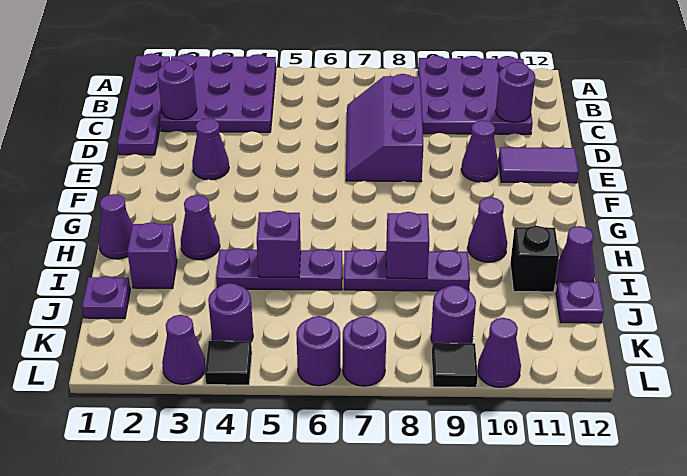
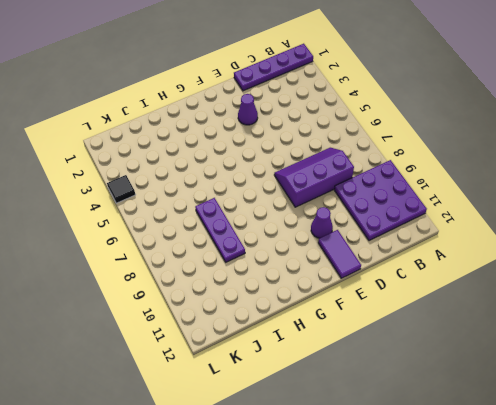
none -> purple 3x3 plate [160,54,276,132]
none -> purple 1x1 cone [99,194,132,259]
none -> purple 1x1 cone [181,195,220,260]

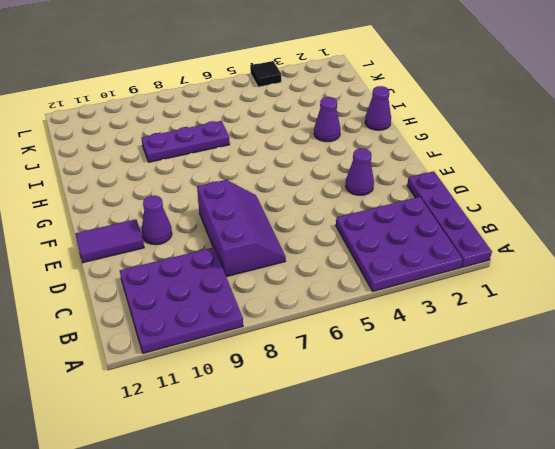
none -> purple 1x1 cone [468,197,507,262]
none -> purple 1x1 brick [127,222,177,289]
none -> purple 1x3 plate [216,248,342,290]

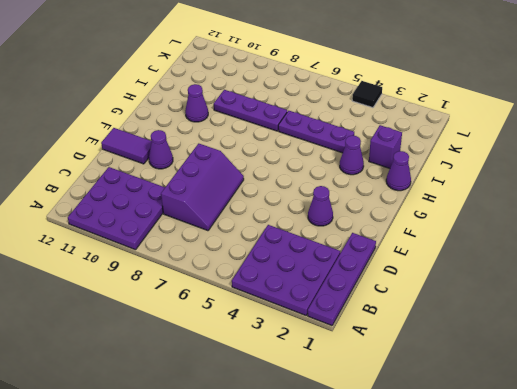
none -> black 1x1 brick [510,226,559,292]
none -> purple 1x1 cone [555,226,595,284]
none -> purple 1x1 plate [82,276,130,319]

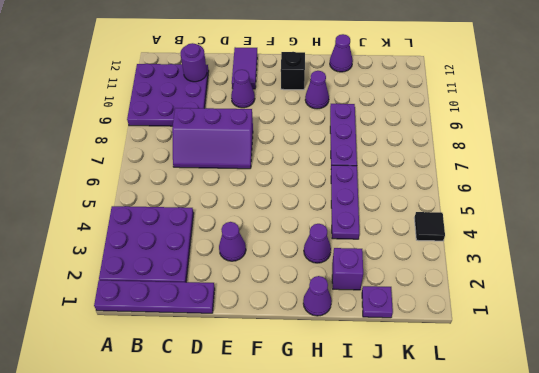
black 1x1 brick [281,52,305,90] -> black 1x1 brick moved to [510,226,559,292]
none -> purple 1x1 plate [556,281,604,323]
none -> purple 1x1 round brick [208,283,253,341]
none -> purple 1x1 round brick [431,285,476,343]

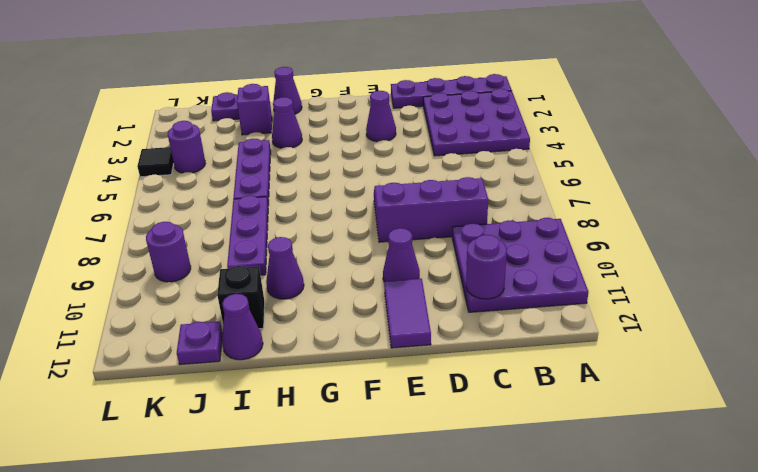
none -> purple 1x1 cone [162,315,206,384]
none -> purple 1x1 round brick [296,316,340,386]
none -> purple 1x1 round brick [343,316,386,386]

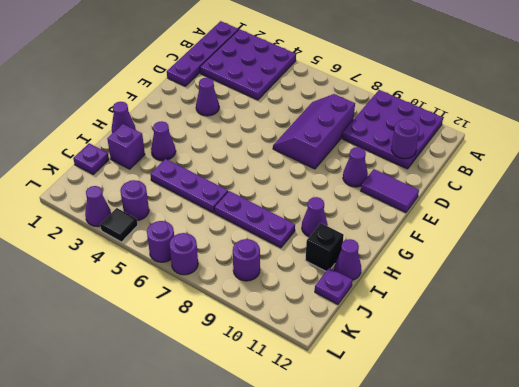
none -> black 1x1 tile [432,343,478,387]
none -> purple 1x1 cone [477,318,521,387]
none -> purple 1x1 round brick [158,60,197,120]

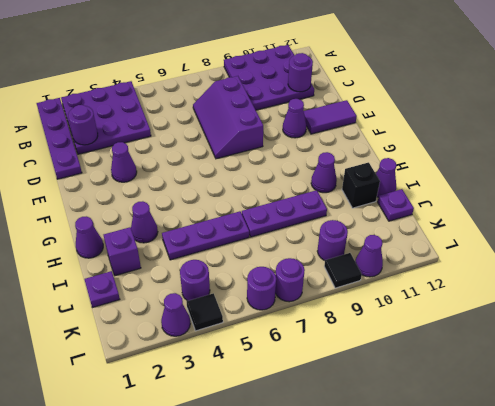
none -> purple 1x1 brick [257,211,301,278]
none -> purple 1x1 brick [386,212,429,279]

